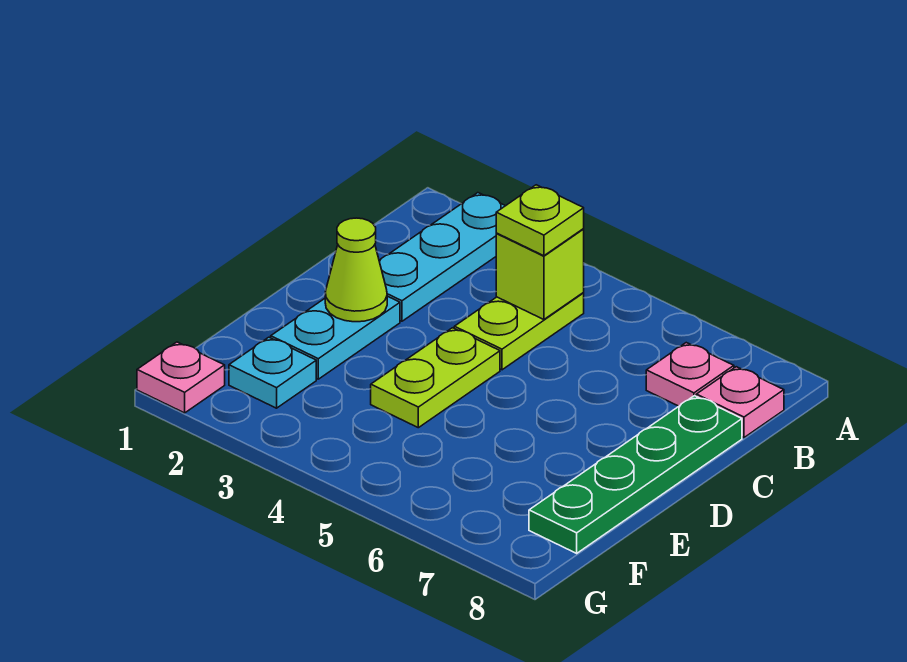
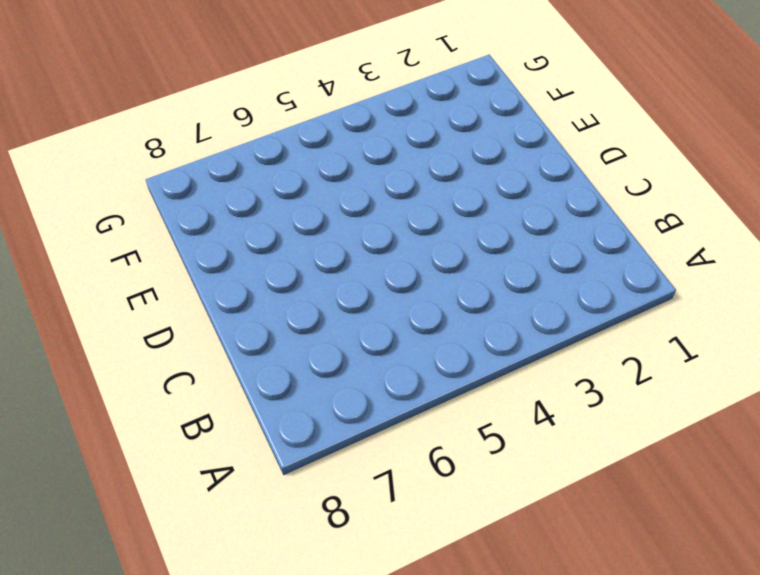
none -> cyan 1x3 plate [379,193,505,321]
none -> lime 1x2 plate [454,293,584,370]
none -> pink 1x1 plate [646,343,734,406]

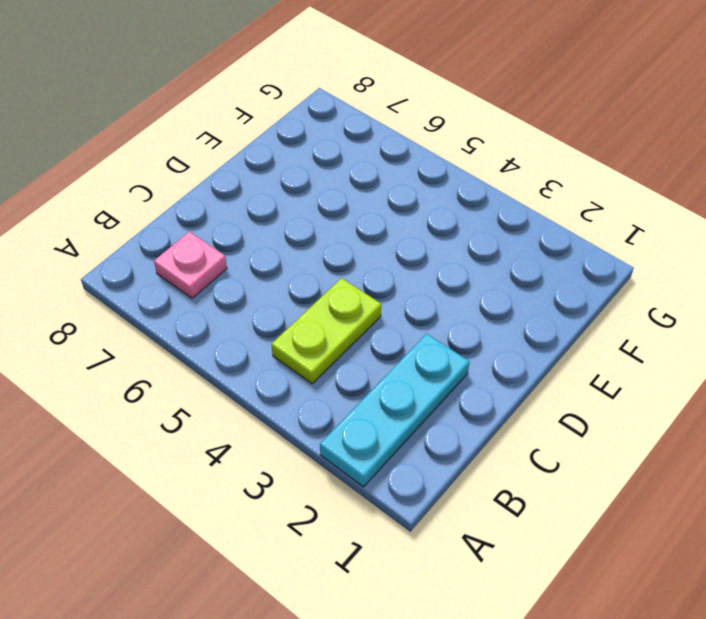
none -> pink 1x1 plate [696,367,784,438]
none -> green 1x4 plate [529,396,742,553]
none -> cyan 1x2 plate [271,296,400,379]

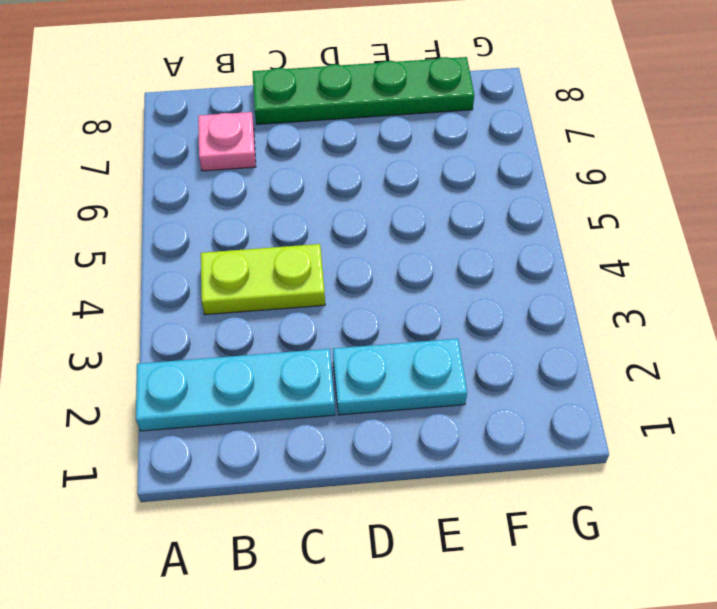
none -> pink 1x1 plate [696,367,784,438]
none -> lime 1x2 plate [371,328,500,428]
none -> cyan 1x1 plate [229,337,316,408]

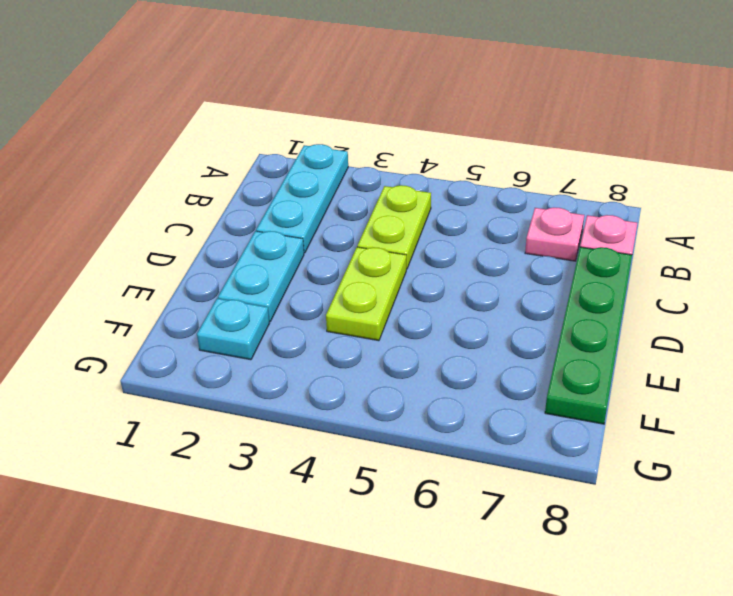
none -> pink 1x1 plate [137,342,225,413]
none -> lime 1x1 brick [496,229,584,320]
none -> lime 1x1 cone [325,218,387,322]

